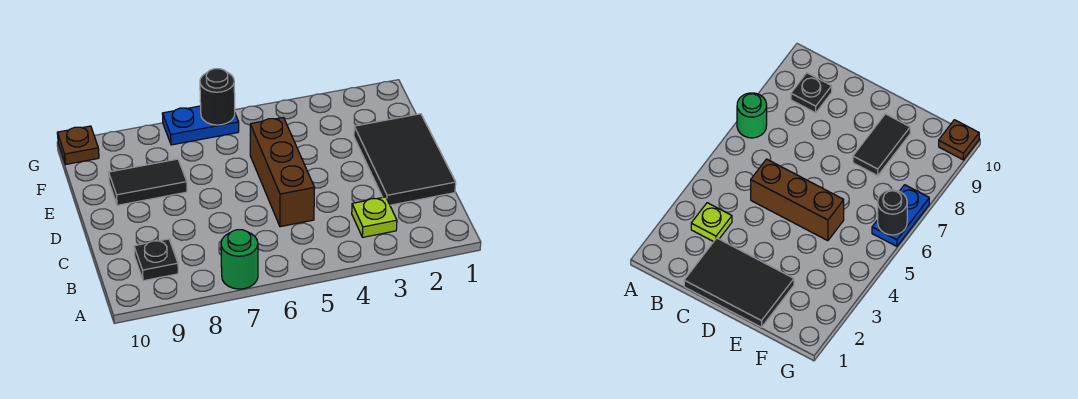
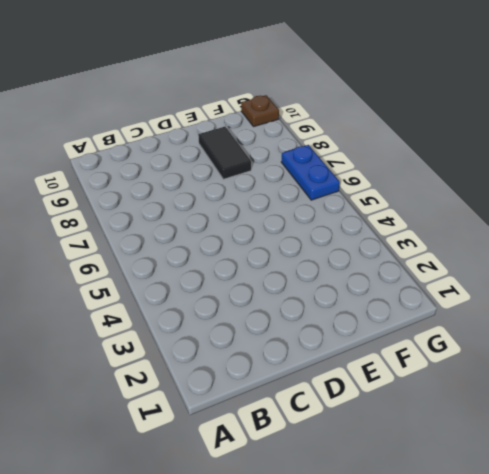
none -> green 1x1 round brick [221,230,258,289]
none -> lime 1x1 plate [352,197,397,237]

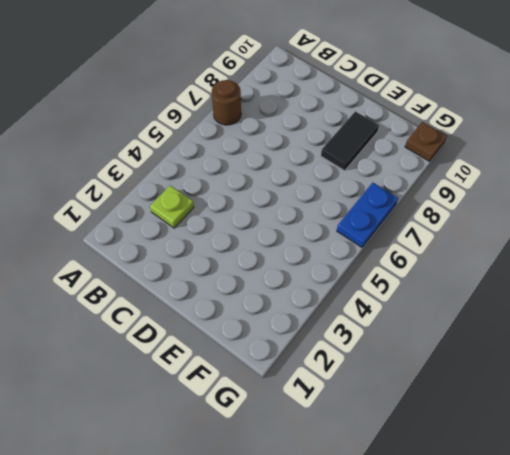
brown 1x1 round brick [212,80,241,125] -> green 1x1 round brick [221,230,258,289]
none -> black 1x1 plate [134,239,178,281]
none -> black 2x3 tile [354,114,456,205]

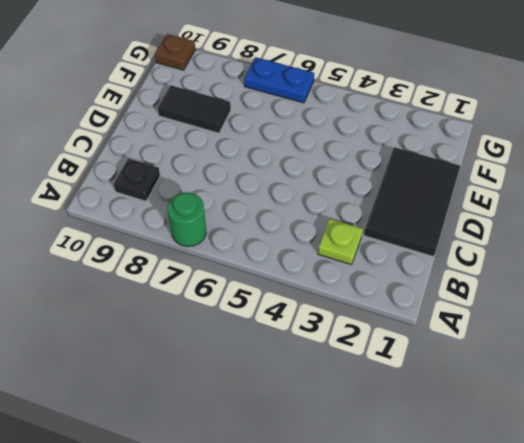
none -> brown 1x3 brick [250,118,314,227]
none -> black 1x1 round brick [200,69,235,125]

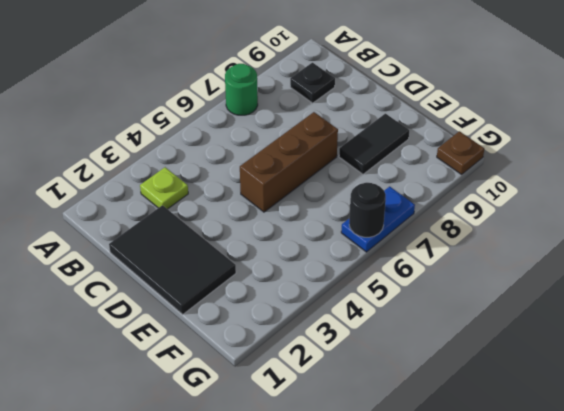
brown 1x3 brick [240,112,338,212] -> brown 1x3 brick turned to [250,118,314,227]

